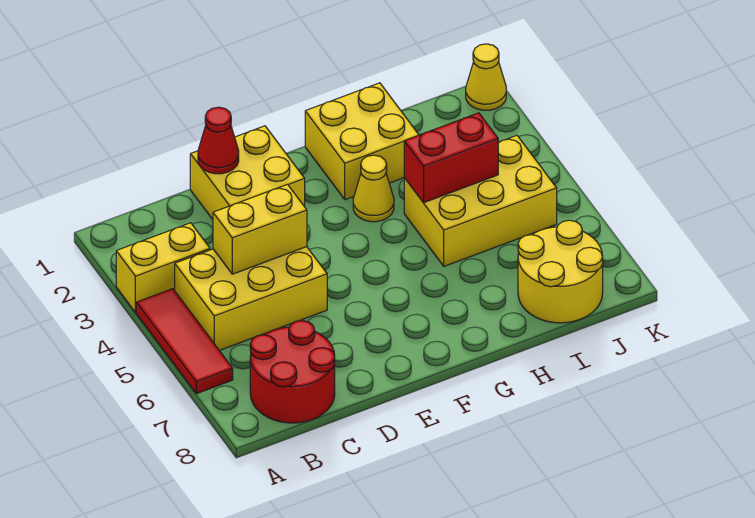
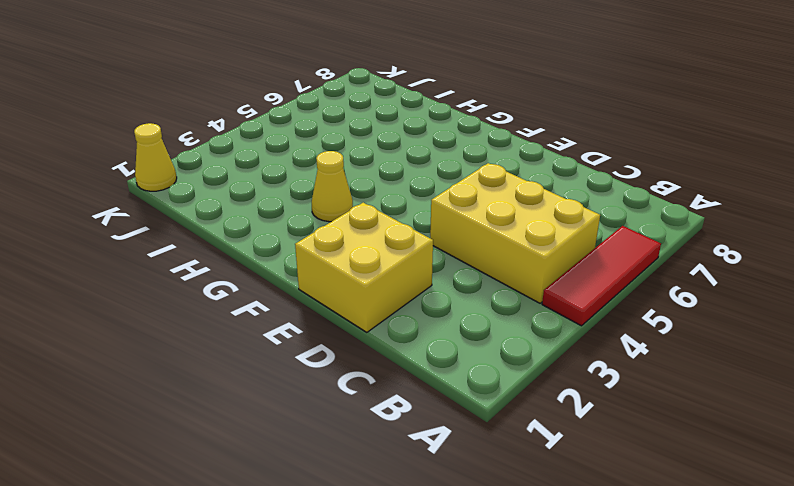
none -> yellow 1x2 brick [116,223,210,313]
none -> red 2x2 round brick [250,321,335,423]
none -> yellow 2x2 brick [305,83,419,200]

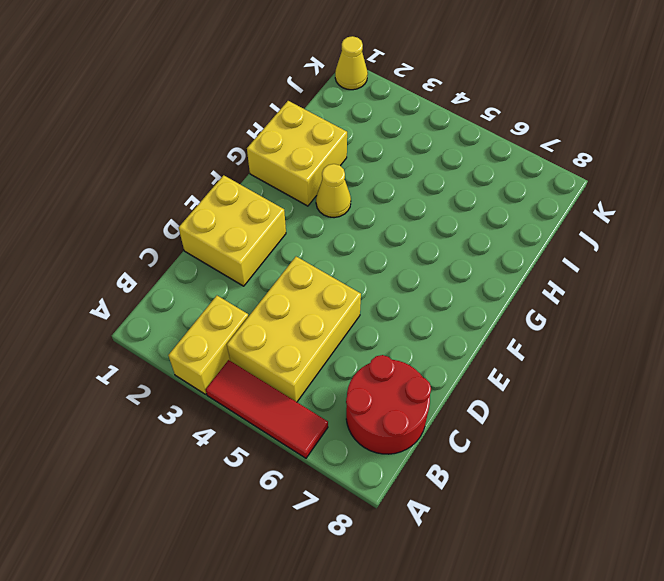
none -> yellow 2x3 brick [404,135,557,266]
none -> yellow 2x2 round brick [518,220,603,323]
none -> yellow 1x2 brick [213,185,307,274]

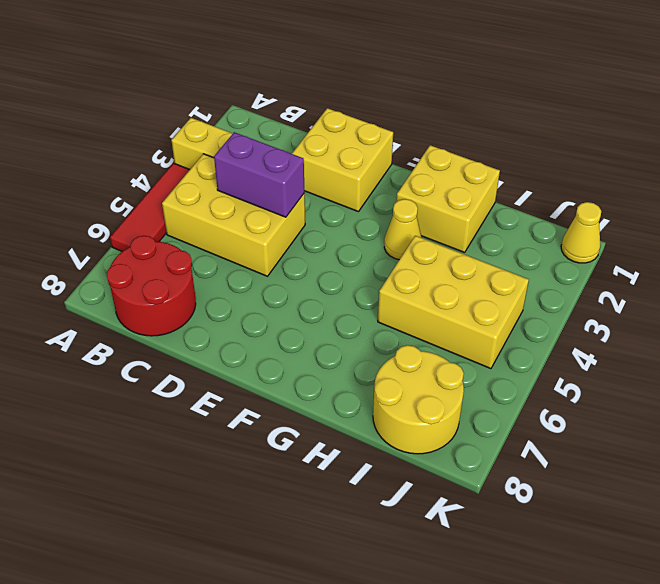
purple 1x2 brick [214,132,304,217] -> yellow 1x2 brick [213,185,307,274]
none -> red 1x1 cone [198,107,239,174]
none -> red 1x2 brick [404,113,498,203]

